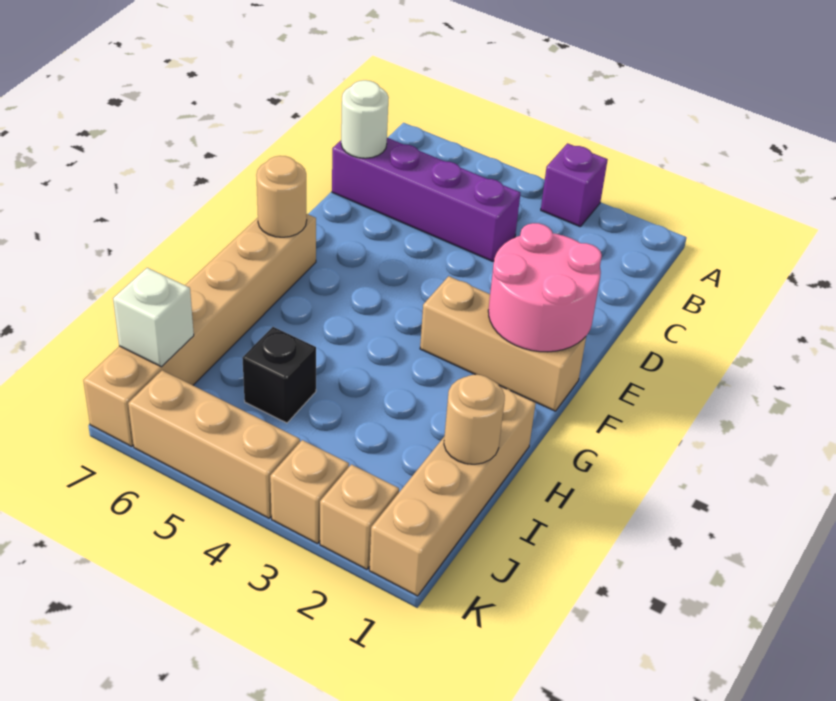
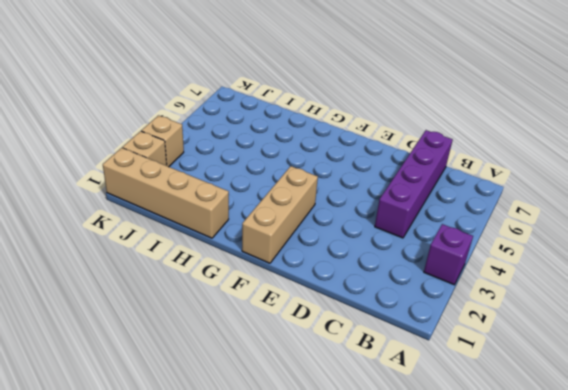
none -> tan 1x6 brick [83,214,316,446]
none -> black 1x1 brick [242,327,316,423]
none -> tan 1x3 brick [128,370,300,518]

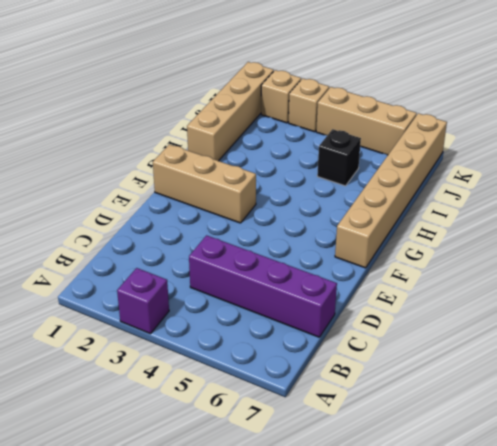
none -> white 1x1 round brick [341,80,389,158]
none -> pink 2x2 round brick [488,223,602,352]
none -> tan 1x1 round brick [256,156,307,237]

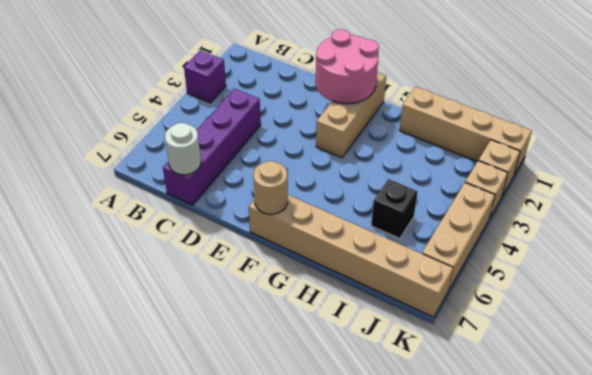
none -> tan 1x1 round brick [444,375,505,464]
none -> white 1x1 brick [113,268,194,367]

